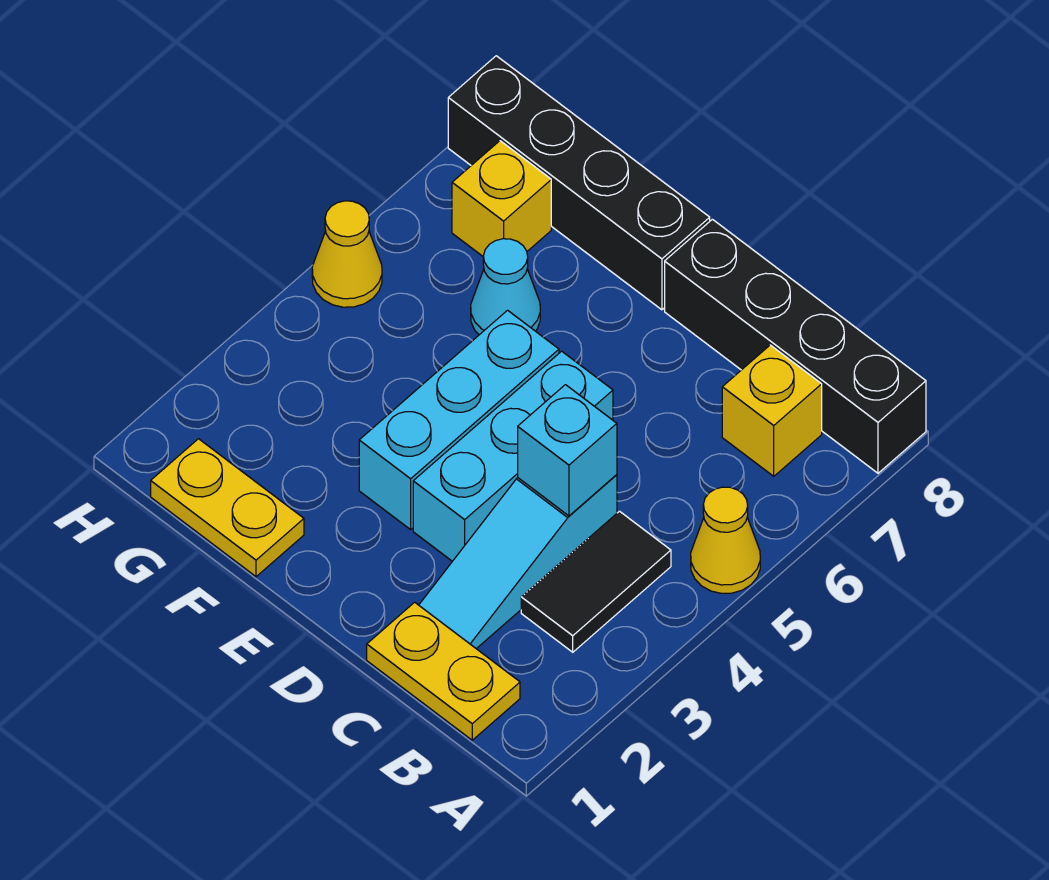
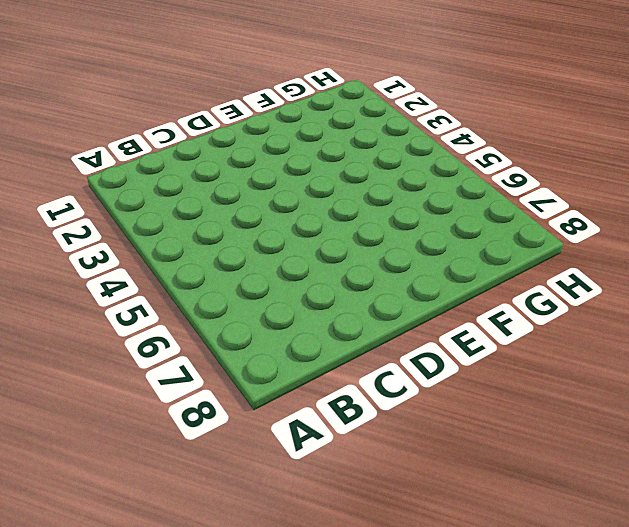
none -> yellow 1x1 cone [691,487,760,593]
none -> black 1x4 brick [665,219,926,473]
none -> yellow 1x2 plate [367,602,520,740]

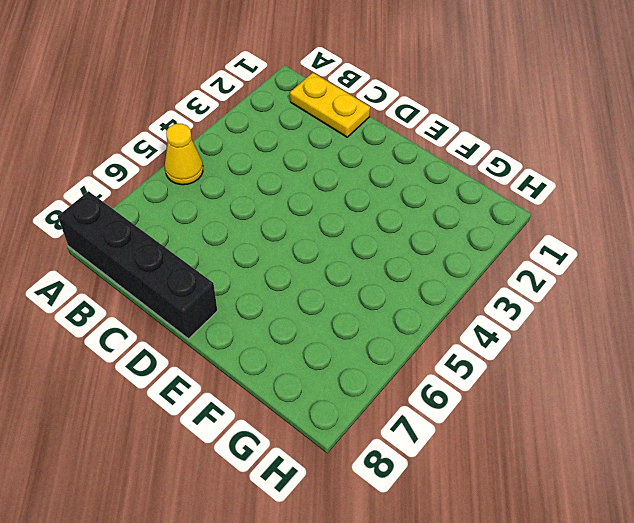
none -> black 1x2 tile [521,511,671,652]
none -> yellow 1x1 brick [722,345,822,476]
none -> cyan 1x3 slope [419,475,617,649]

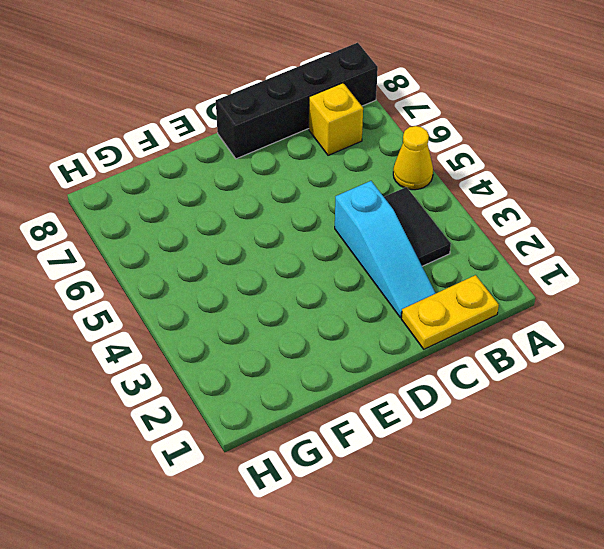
none -> cyan 1x3 brick [413,351,613,561]
none -> cyan 1x3 brick [359,310,559,530]
none -> black 1x4 brick [448,56,710,310]

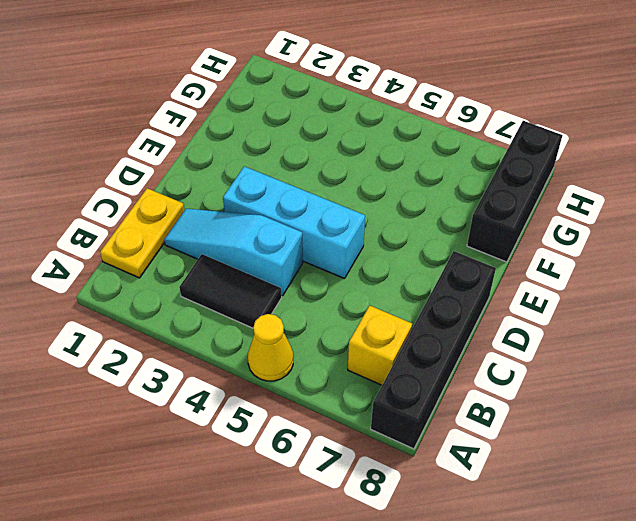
black 1x3 brick [467,121,562,262] -> black 1x4 brick [448,56,710,310]
none -> cyan 1x3 brick [359,310,559,530]
none -> yellow 1x2 plate [151,439,304,577]
none -> cyan 1x1 cone [471,239,540,335]

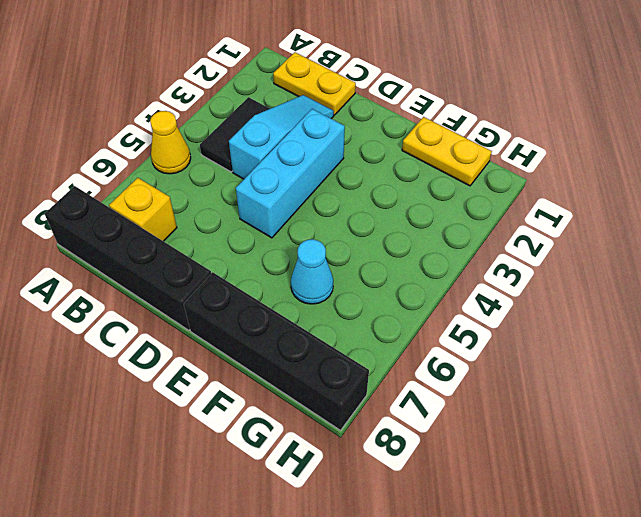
none -> cyan 1x3 brick [359,310,559,530]
none -> yellow 1x1 brick [452,141,551,256]
none -> yellow 1x1 cone [312,201,382,307]

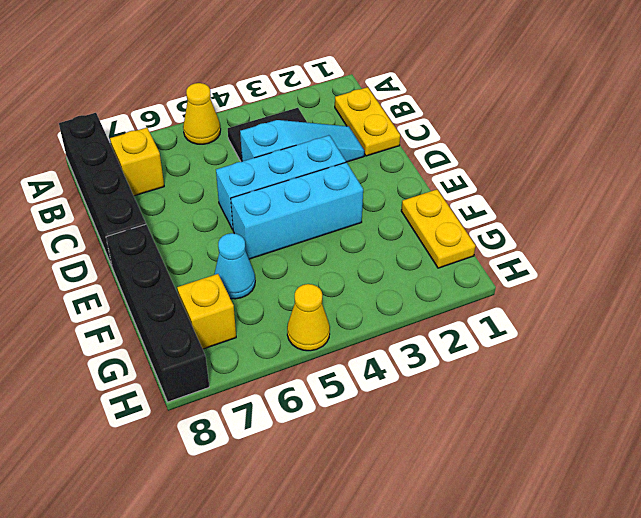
none -> cyan 1x1 brick [518,385,617,516]

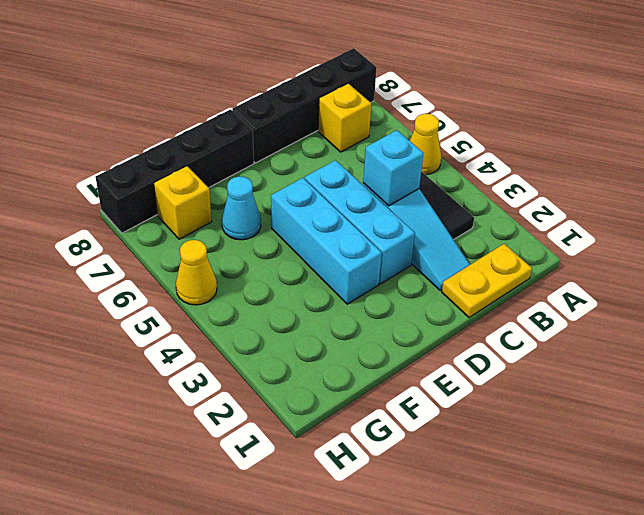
none -> yellow 1x2 plate [151,439,304,577]

